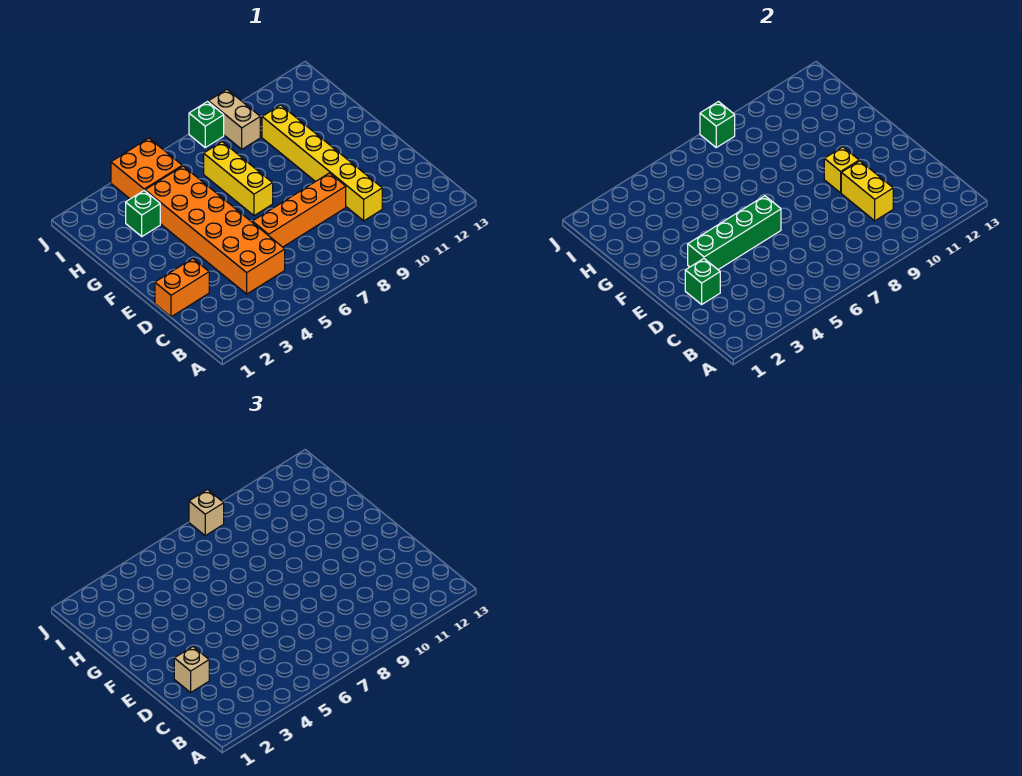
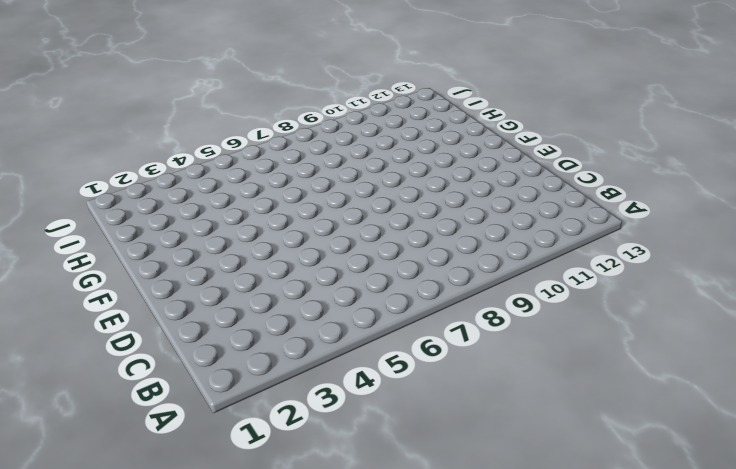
none -> orange 2x6 brick [145,166,285,294]
none -> yellow 1x6 brick [262,105,382,221]
none -> orange 1x2 brick [155,259,209,317]

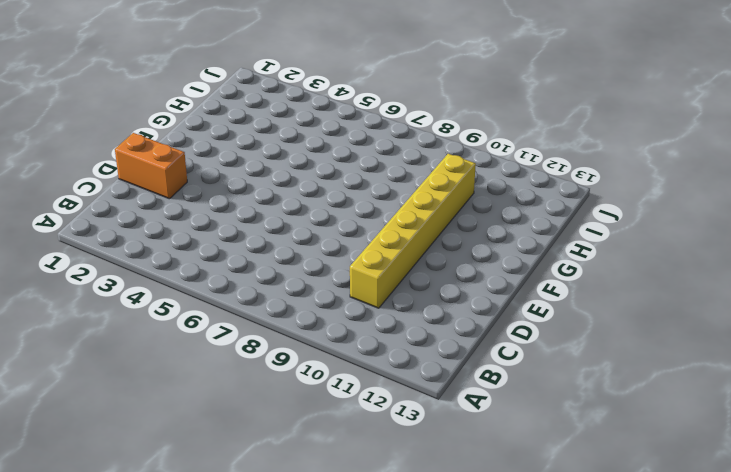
none -> orange 2x6 brick [145,166,285,294]
none -> orange 1x4 brick [252,173,346,247]
none -> yellow 1x3 brick [204,142,273,216]

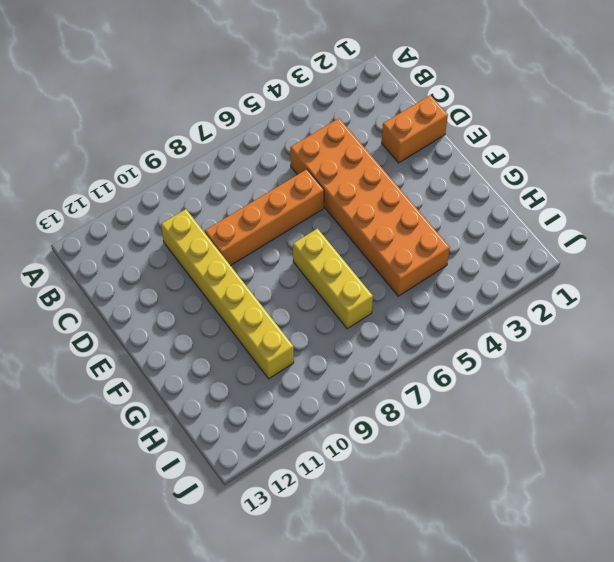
none -> green 1x1 brick [126,191,160,236]
none -> orange 2x2 brick [111,138,182,199]
none -> tan 1x2 brick [208,90,260,149]

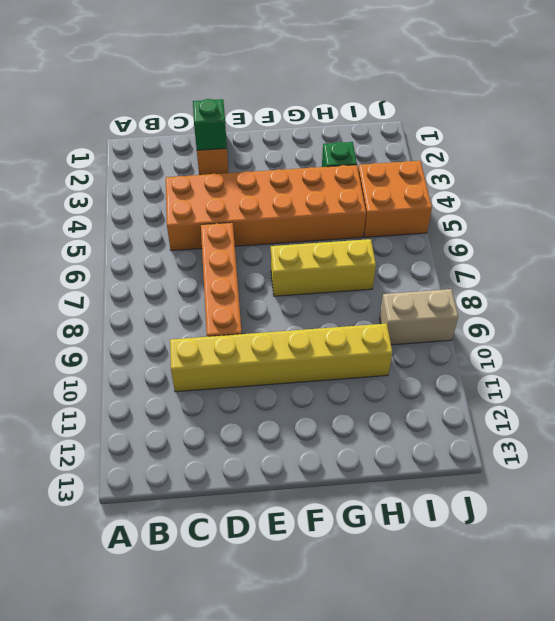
none -> green 1x1 brick [189,102,224,147]
none -> yellow 1x2 brick [841,161,893,221]
none -> green 1x4 brick [688,196,781,270]

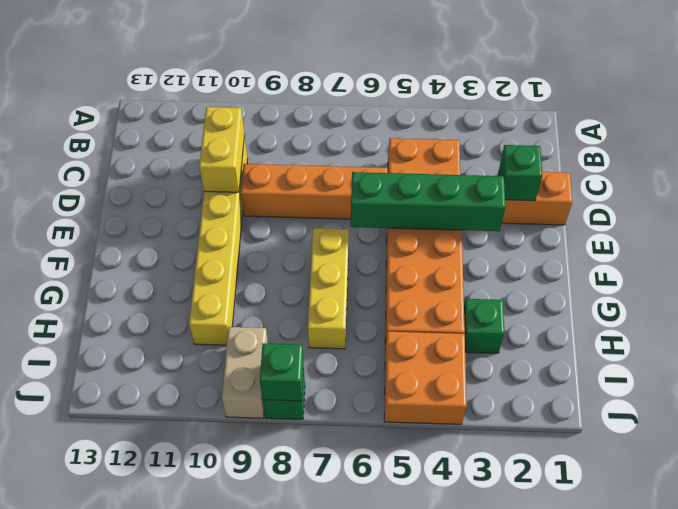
none -> yellow 1x1 brick [824,147,859,193]
none -> tan 1x1 brick [174,647,209,692]
none -> tan 1x1 brick [189,490,224,535]

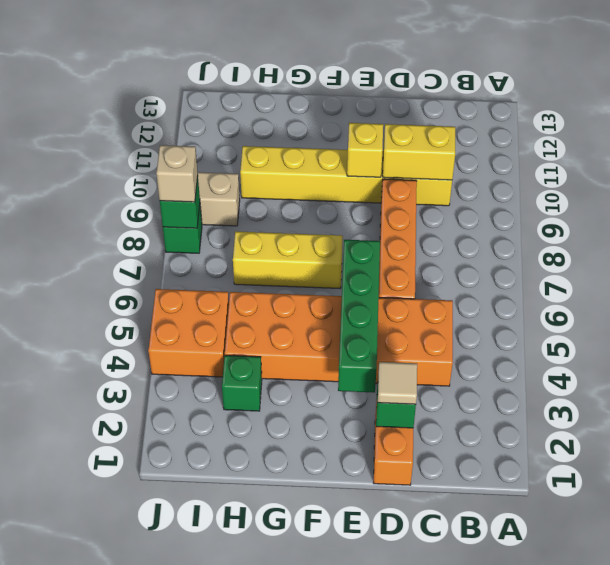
tan 1x1 tile [378,362,417,404] -> tan 1x1 brick [174,647,209,692]

